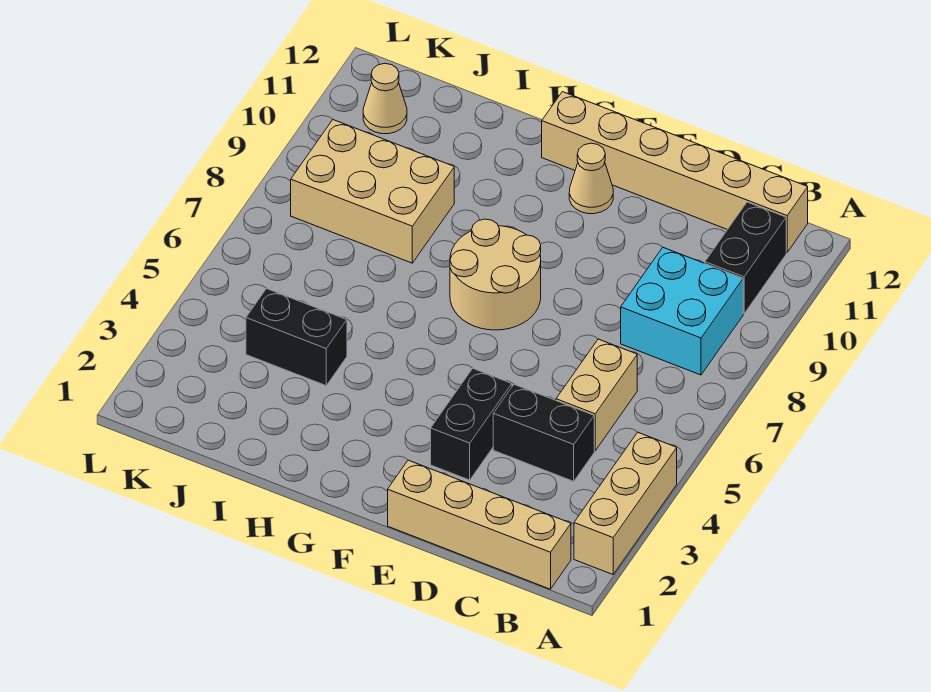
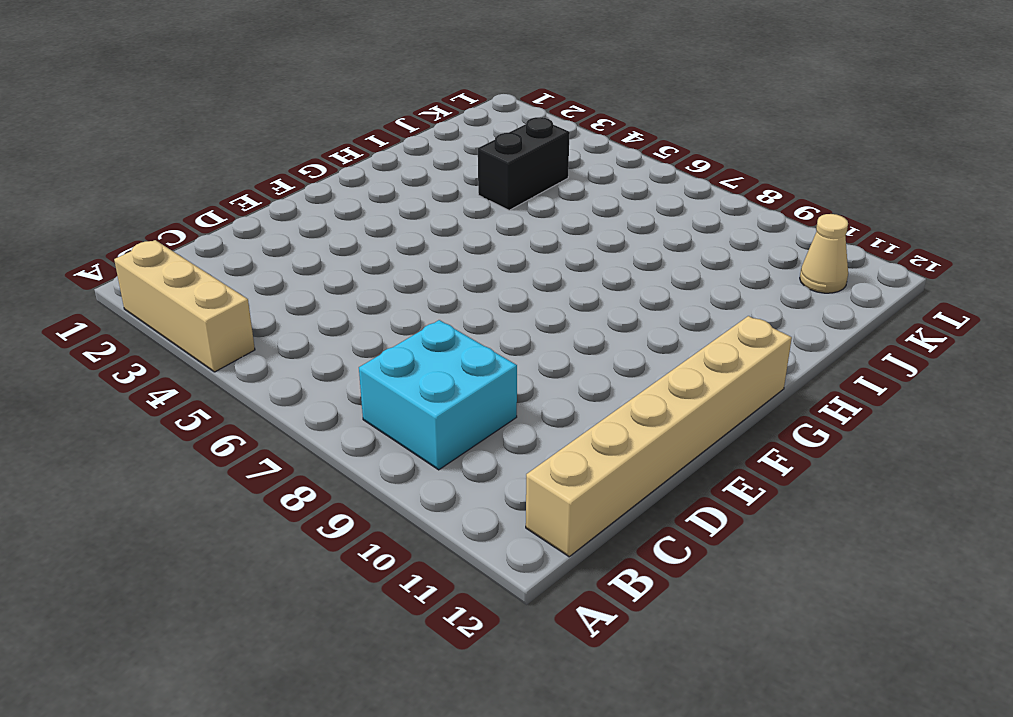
none -> tan 1x4 brick [388,460,571,589]
none -> black 1x2 brick [705,202,786,314]
none -> black 1x2 brick [493,385,594,481]

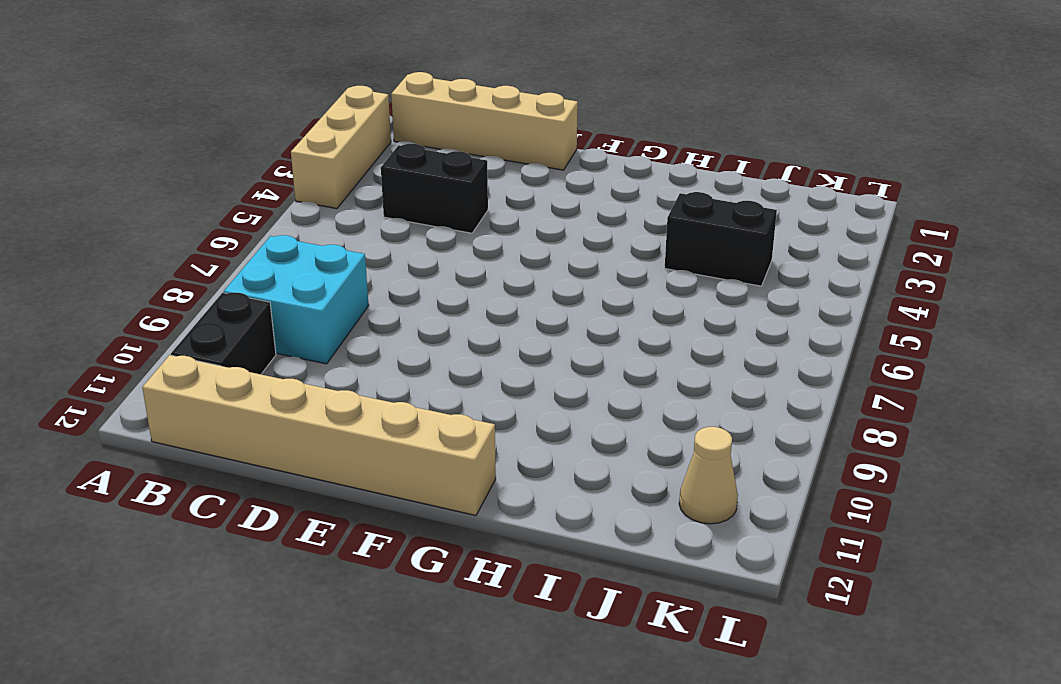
none -> tan 1x2 brick [556,339,637,451]
none -> black 1x2 brick [431,368,512,480]
none -> tan 2x2 round brick [450,219,541,330]

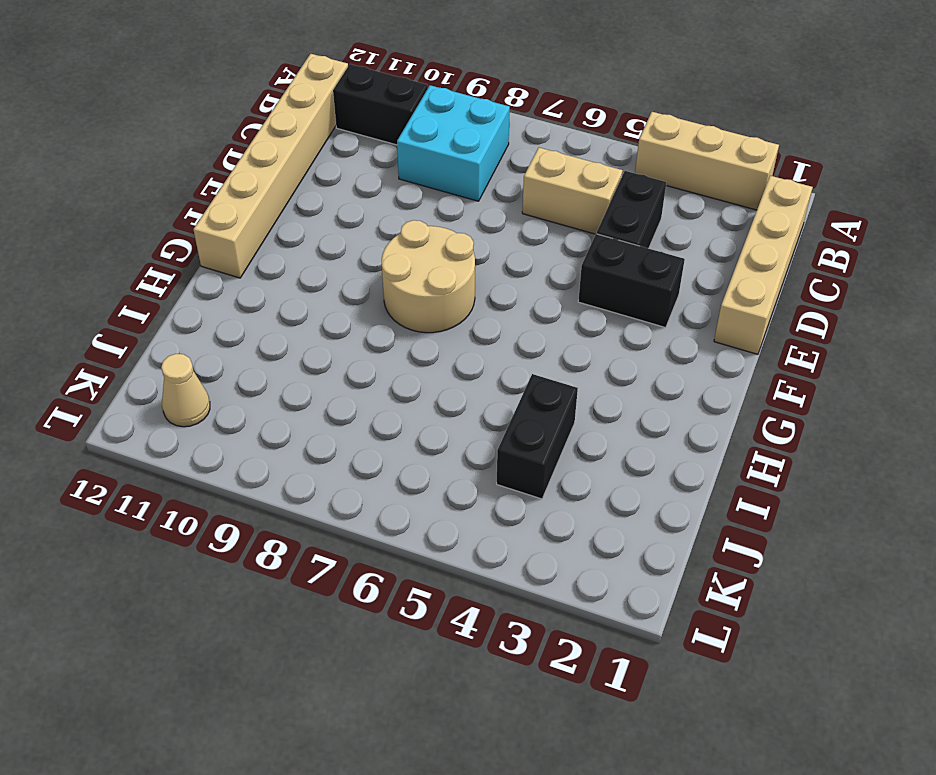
none -> tan 1x1 cone [569,143,613,214]
none -> tan 2x3 brick [291,120,454,263]

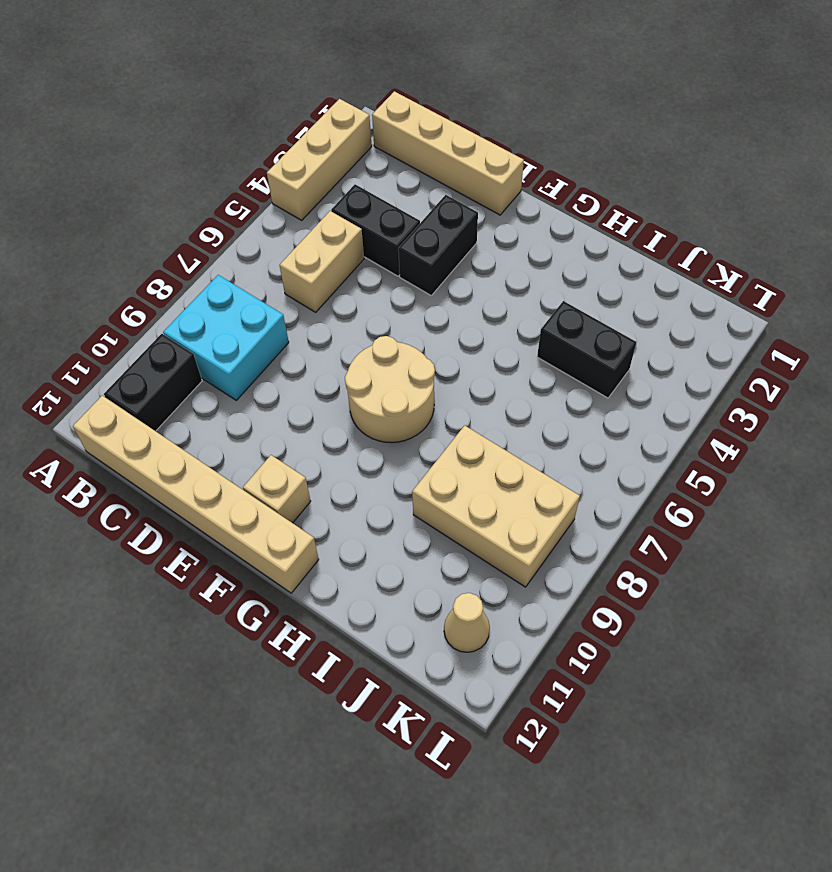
tan 1x1 brick [243,455,311,523] -> tan 1x1 cone [569,143,613,214]

